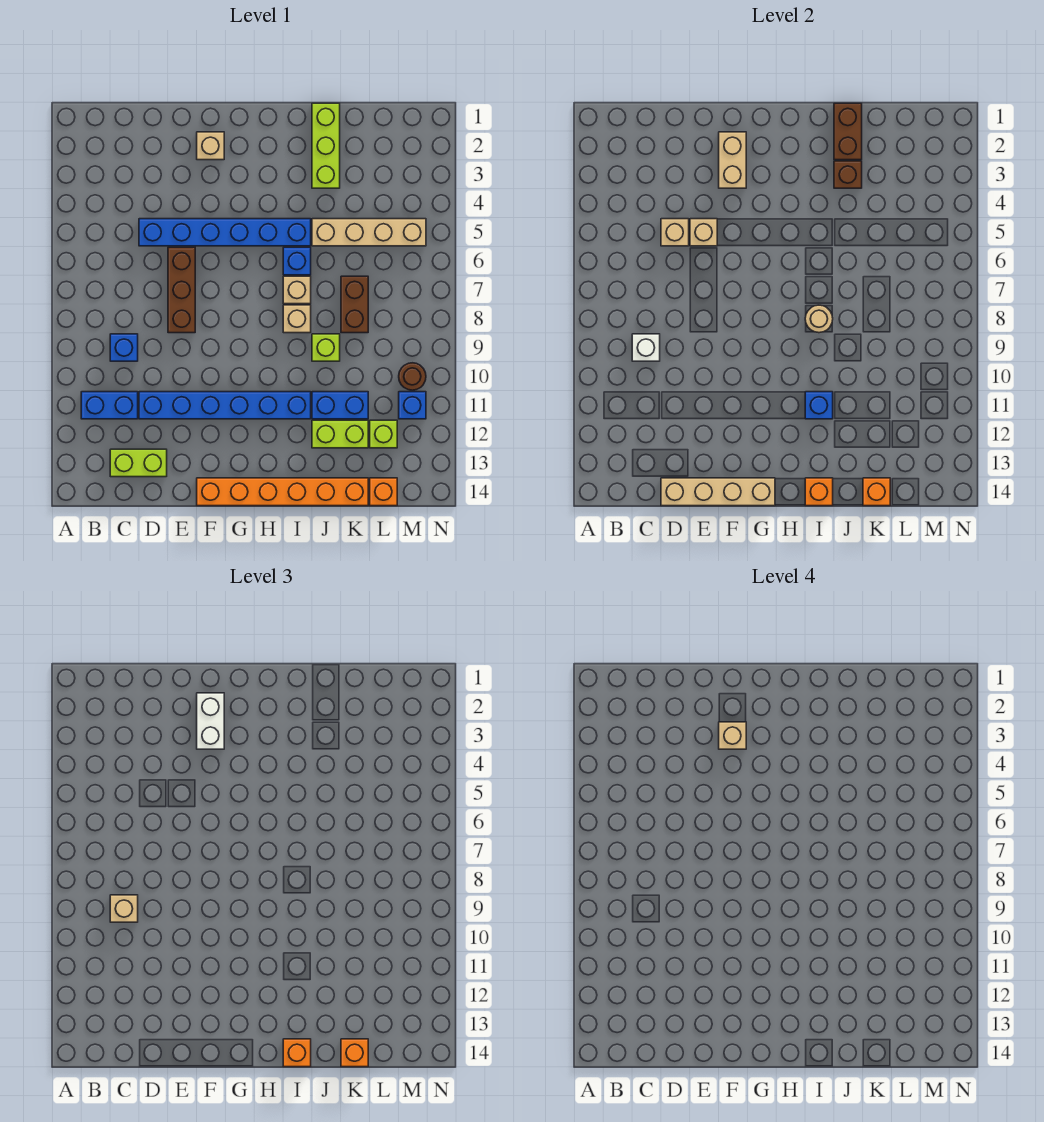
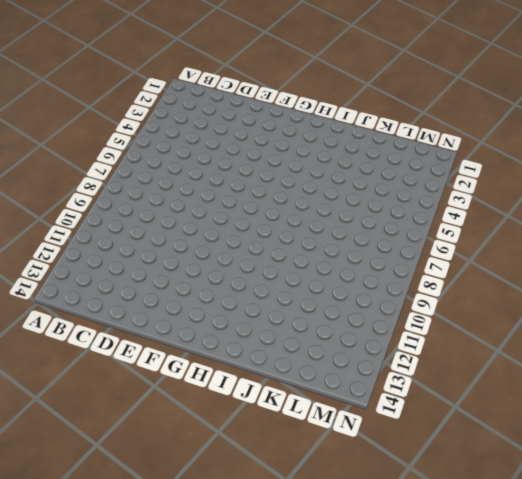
none -> blue 1x2 brick [81,392,138,419]
none -> blue 1x1 brick [110,334,138,361]
none -> lime 1x2 brick [110,449,167,477]
none -> blue 1x6 brick [139,219,311,246]

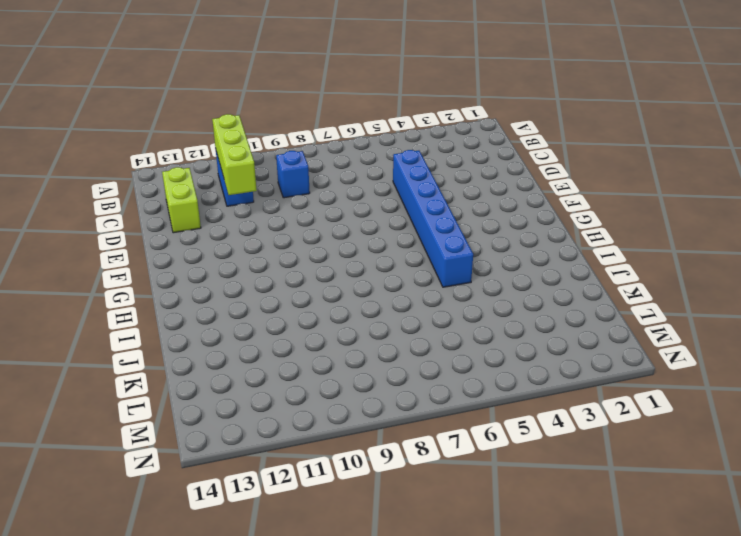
lime 1x3 brick [212,114,257,195] -> lime 1x3 brick turned to [312,103,340,188]
none -> blue 1x6 brick [139,392,311,419]
none -> brown 1x3 brick [168,247,195,333]
none -> tan 1x1 brick [197,132,224,160]
none -> orange 1x6 brick [197,478,368,506]

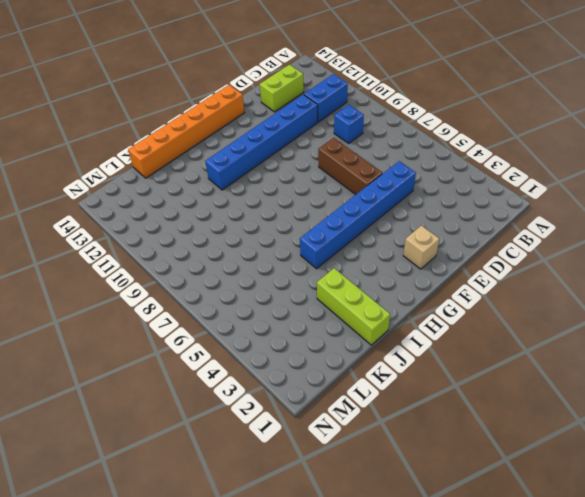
none -> blue 1x1 brick [283,247,311,275]
none -> tan 1x1 brick [283,276,311,304]
none -> tan 1x1 brick [283,305,311,333]
none -> tan 1x4 brick [312,219,426,246]

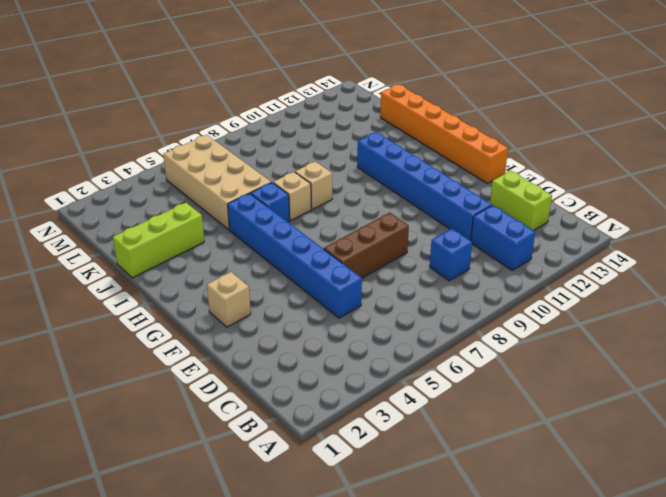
tan 2x4 brick [163,135,271,230] -> tan 1x4 brick [312,219,426,246]
none -> lime 1x1 brick [312,334,340,361]
none -> blue 1x2 brick [312,392,368,419]
none -> lime 1x2 brick [312,420,368,448]
none -> brown 1x2 brick [341,276,368,333]

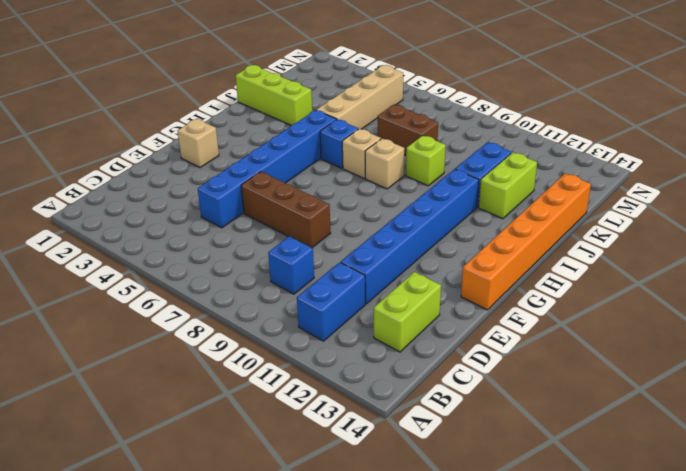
none -> lime 1x1 brick [370,420,397,448]
none -> orange 1x1 brick [370,478,397,506]
none -> brown 1x1 round brick [399,363,426,390]
none -> blue 1x1 brick [399,392,426,419]

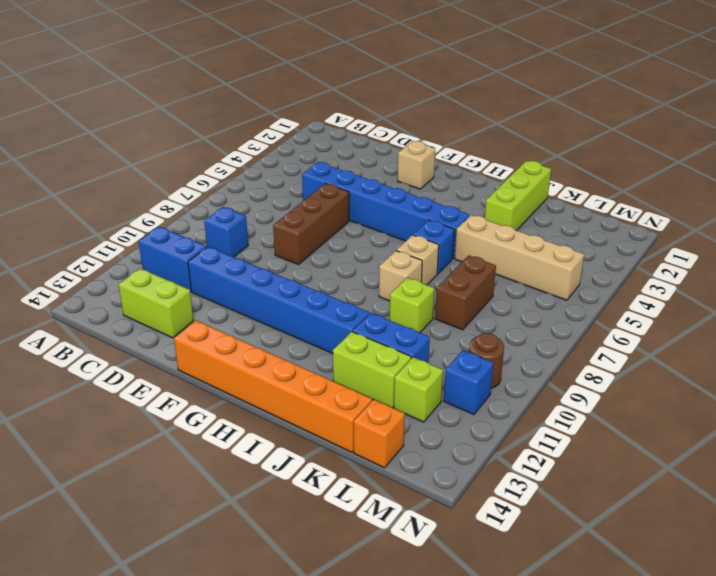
none -> white 1x1 brick [632,334,660,361]
none -> tan 1x1 brick [661,219,689,246]
none -> tan 1x4 brick [661,478,775,506]
none -> tan 1x1 brick [690,219,717,246]

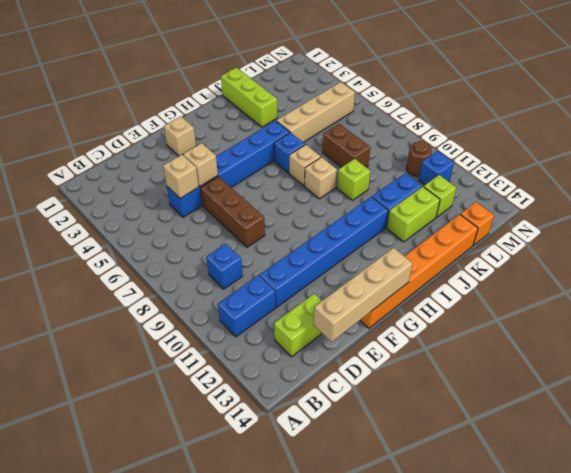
none -> white 1x1 brick [632,334,660,361]
none -> tan 1x2 brick [719,132,746,188]
none -> tan 1x1 round brick [805,305,833,333]
none -> blue 1x1 brick [805,392,833,419]

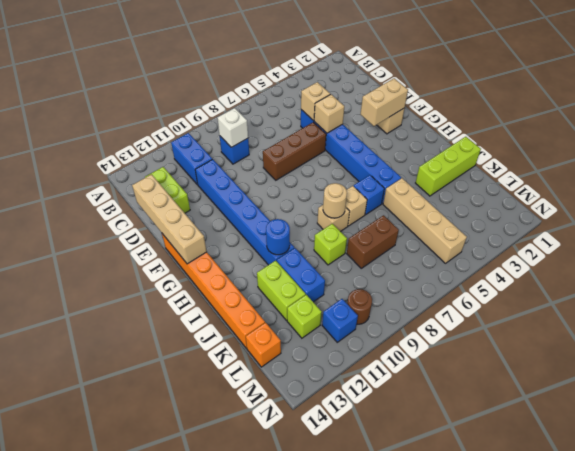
blue 1x1 round brick [266,219,290,255] -> blue 1x1 brick [805,392,833,419]
none -> orange 1x1 brick [805,478,833,506]
none -> brown 1x2 brick [834,103,862,160]
none -> brown 1x1 brick [834,161,862,188]
none -> orange 1x1 brick [863,478,890,506]

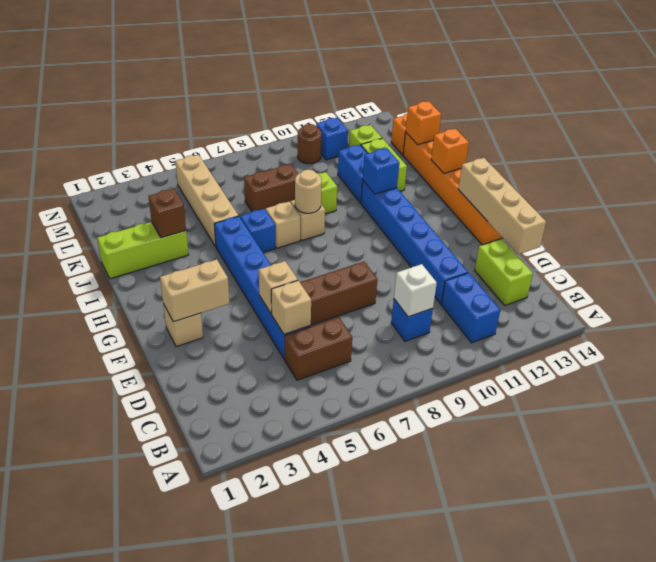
brown 1x2 brick [285,317,352,380] -> brown 1x2 brick moved to [834,103,862,160]
none -> tan 1x1 brick [110,895,138,922]
none -> white 1x2 brick [197,693,224,749]
none -> orange 1x1 brick [283,1039,311,1067]
none -> orange 1x1 brick [341,1039,368,1067]

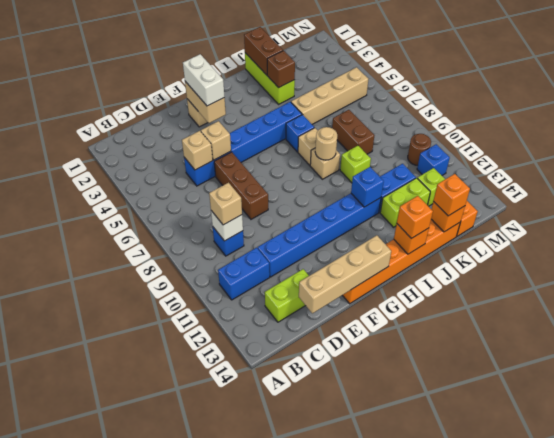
none -> tan 1x1 brick [719,722,746,749]

